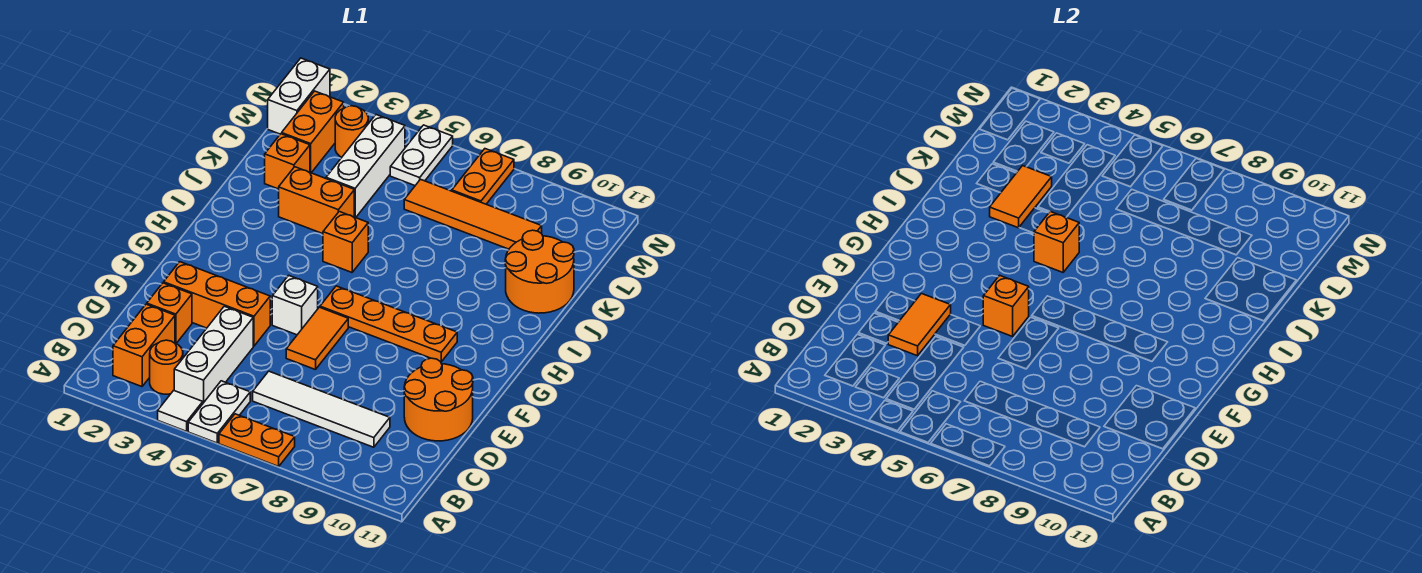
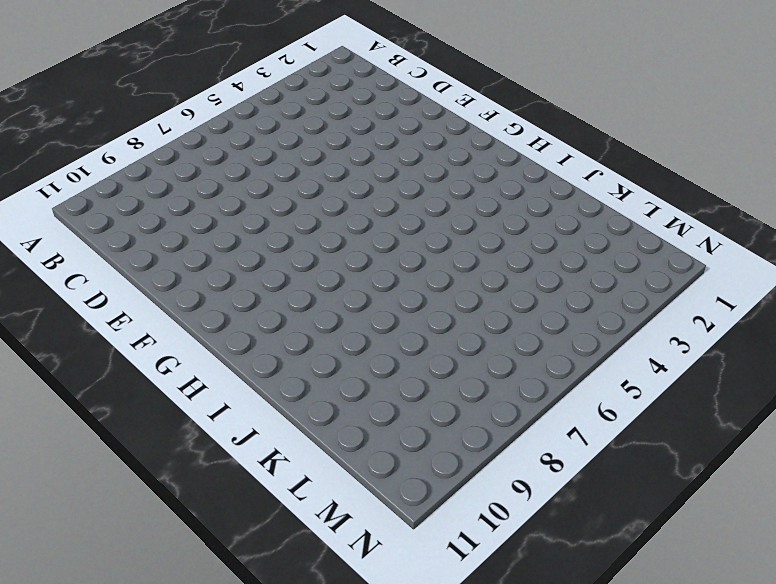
none -> white 1x1 tile [158,391,203,431]
none -> white 1x2 plate [188,381,250,443]
none -> orange 1x2 plate [219,414,295,466]

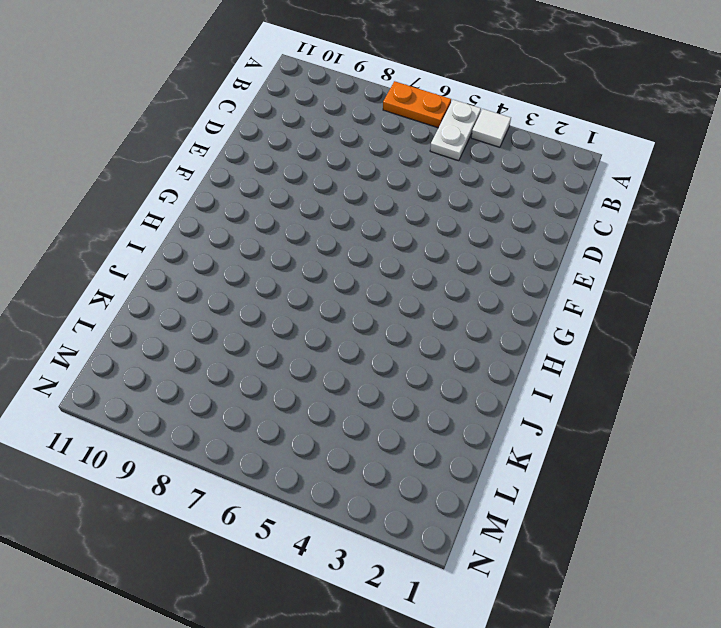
none -> orange 1x2 brick [113,304,175,387]
none -> orange 1x1 round brick [150,340,183,394]
none -> white 1x3 brick [174,306,253,403]

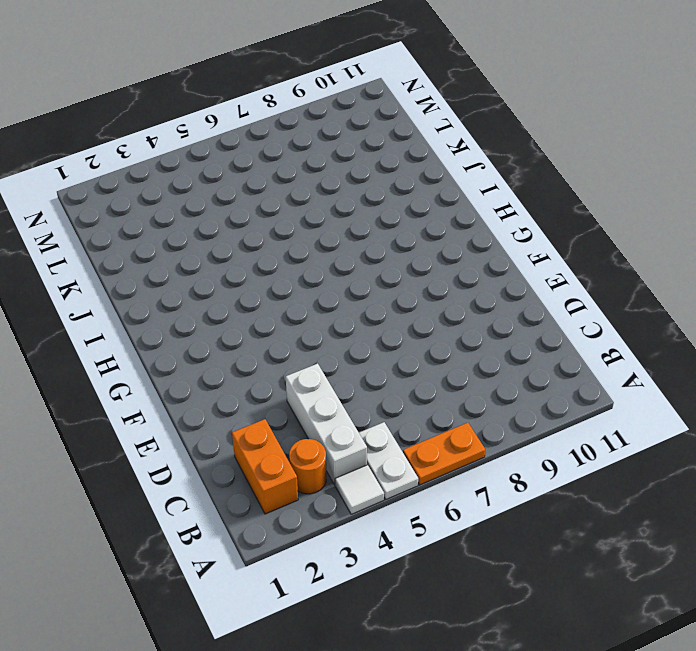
none -> white 1x4 tile [253,371,390,447]
none -> orange 1x1 brick [147,283,192,343]
none -> orange 2x2 round brick [404,358,473,441]

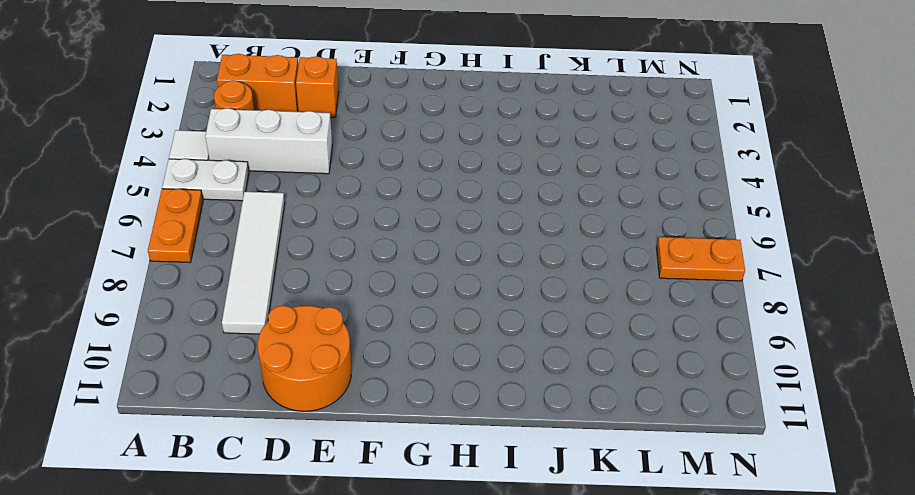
none -> orange 1x3 brick [164,262,270,346]
none -> orange 1x2 tile [286,307,348,370]
none -> white 1x1 brick [272,275,318,335]

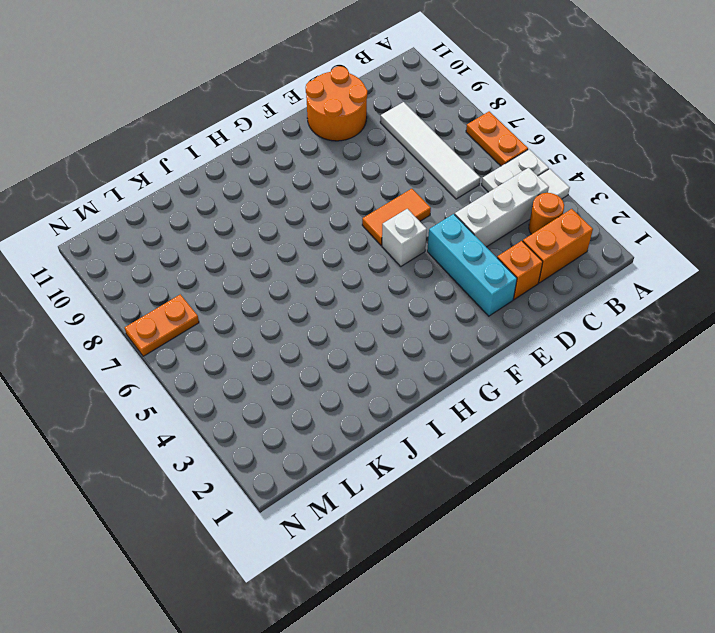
cyan 1x3 brick [427,214,517,316] -> orange 1x3 brick [164,262,270,346]
none -> orange 1x4 plate [320,286,457,362]
none -> orange 1x1 brick [323,212,368,272]
none -> orange 1x2 brick [279,167,354,234]

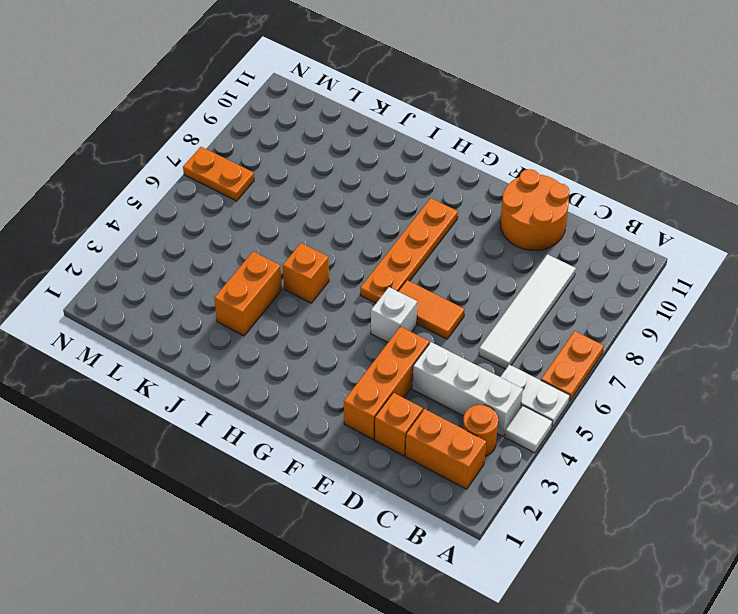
none -> orange 2x2 round brick [505,230,574,313]
none -> orange 1x1 brick [265,134,310,189]
none -> white 1x3 brick [326,115,405,218]

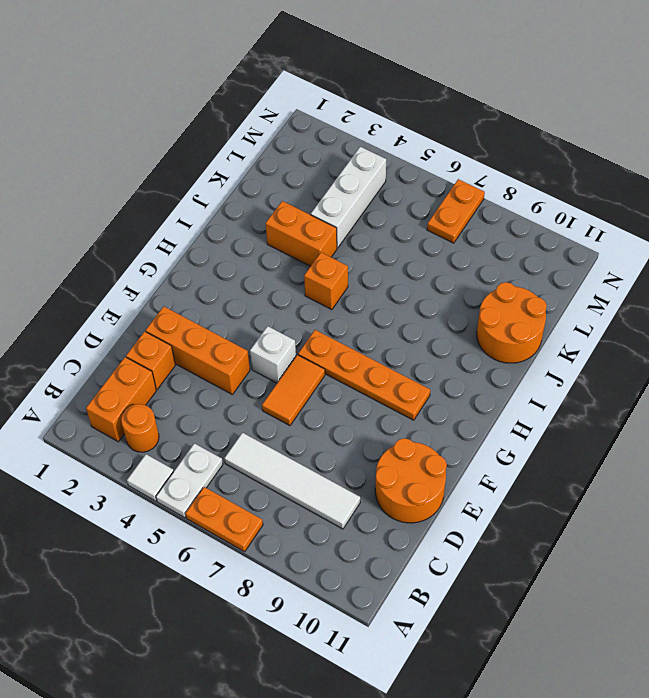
none -> white 1x3 brick [174,306,253,403]
none -> orange 1x1 brick [265,134,310,189]
none -> orange 1x2 brick [282,91,344,173]

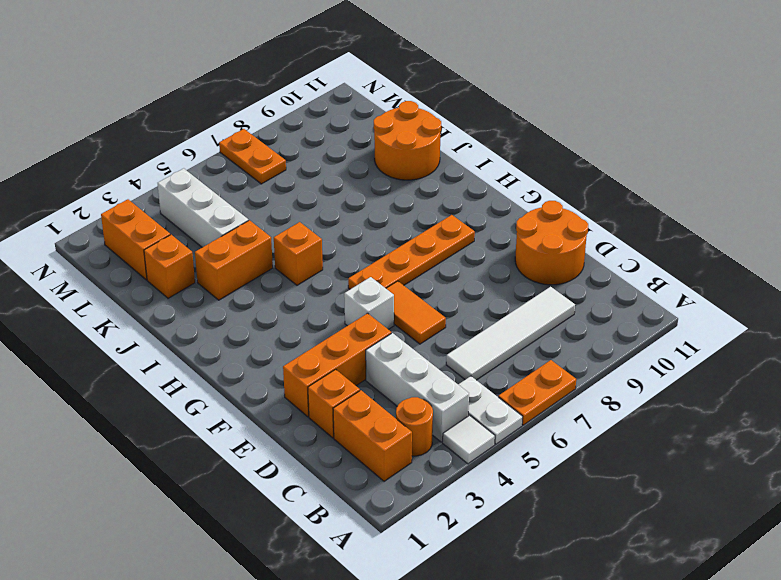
none -> orange 1x4 tile [404,179,542,249]
none -> white 1x2 brick [268,58,330,134]
none -> orange 1x1 round brick [335,106,368,157]

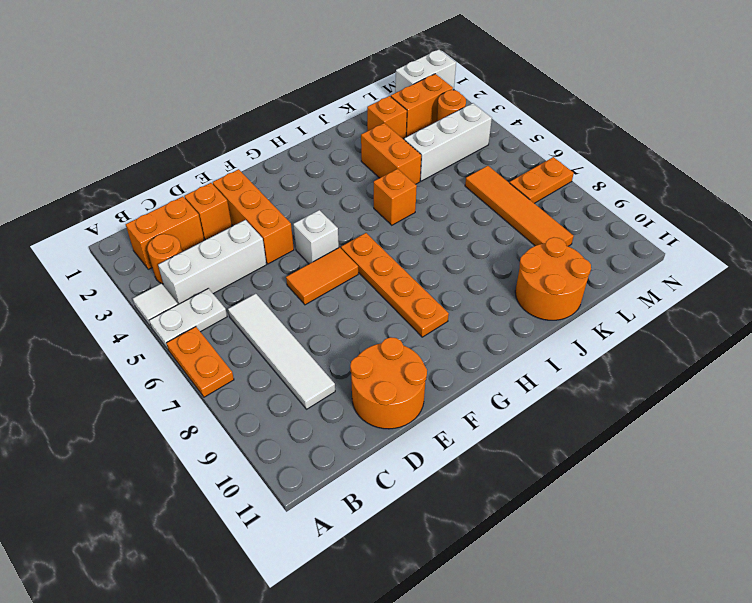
none -> white 1x2 plate [390,125,453,185]
none -> orange 1x2 tile [888,294,951,356]
none -> orange 1x1 brick [983,275,1029,336]

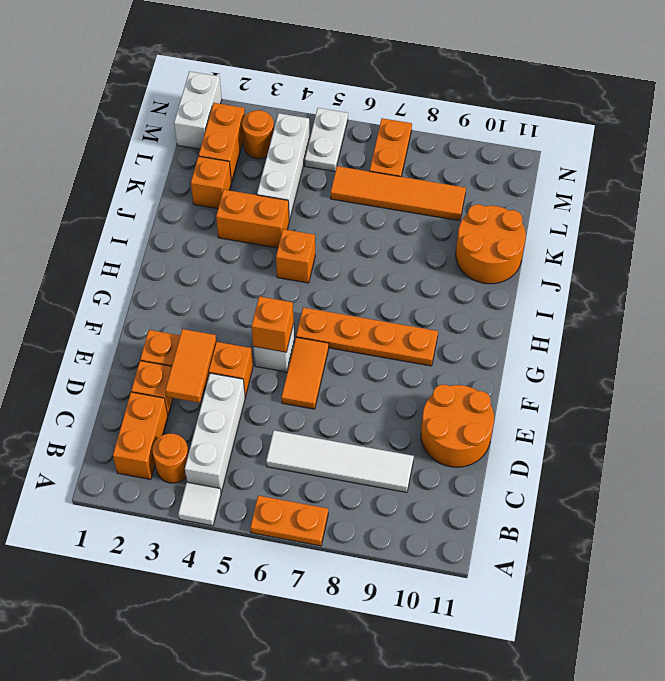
none -> white 1x2 plate [188,381,250,443]
none -> orange 1x1 brick [1034,212,1079,272]
none -> orange 1x2 tile [990,166,1052,228]

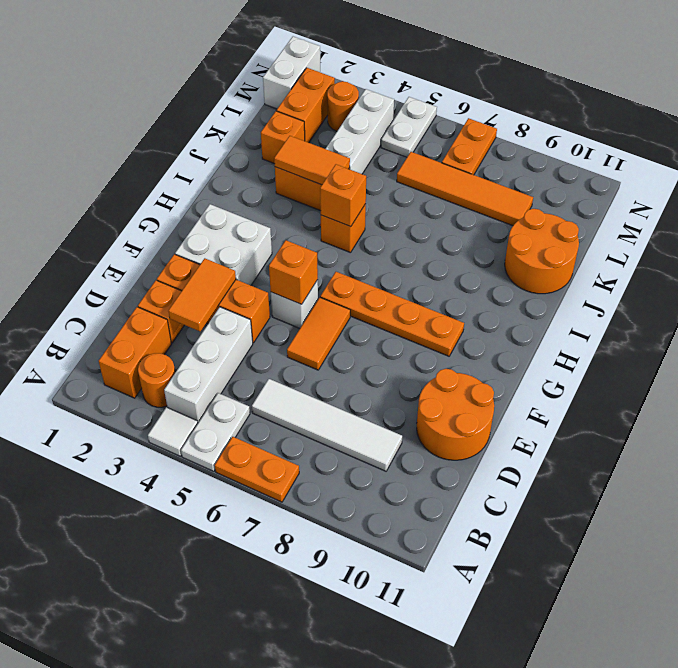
white 2x2 brick [175,204,272,285] -> none
orange 1x2 tile [274,136,350,185] -> orange 1x2 tile turned to [990,166,1052,228]

